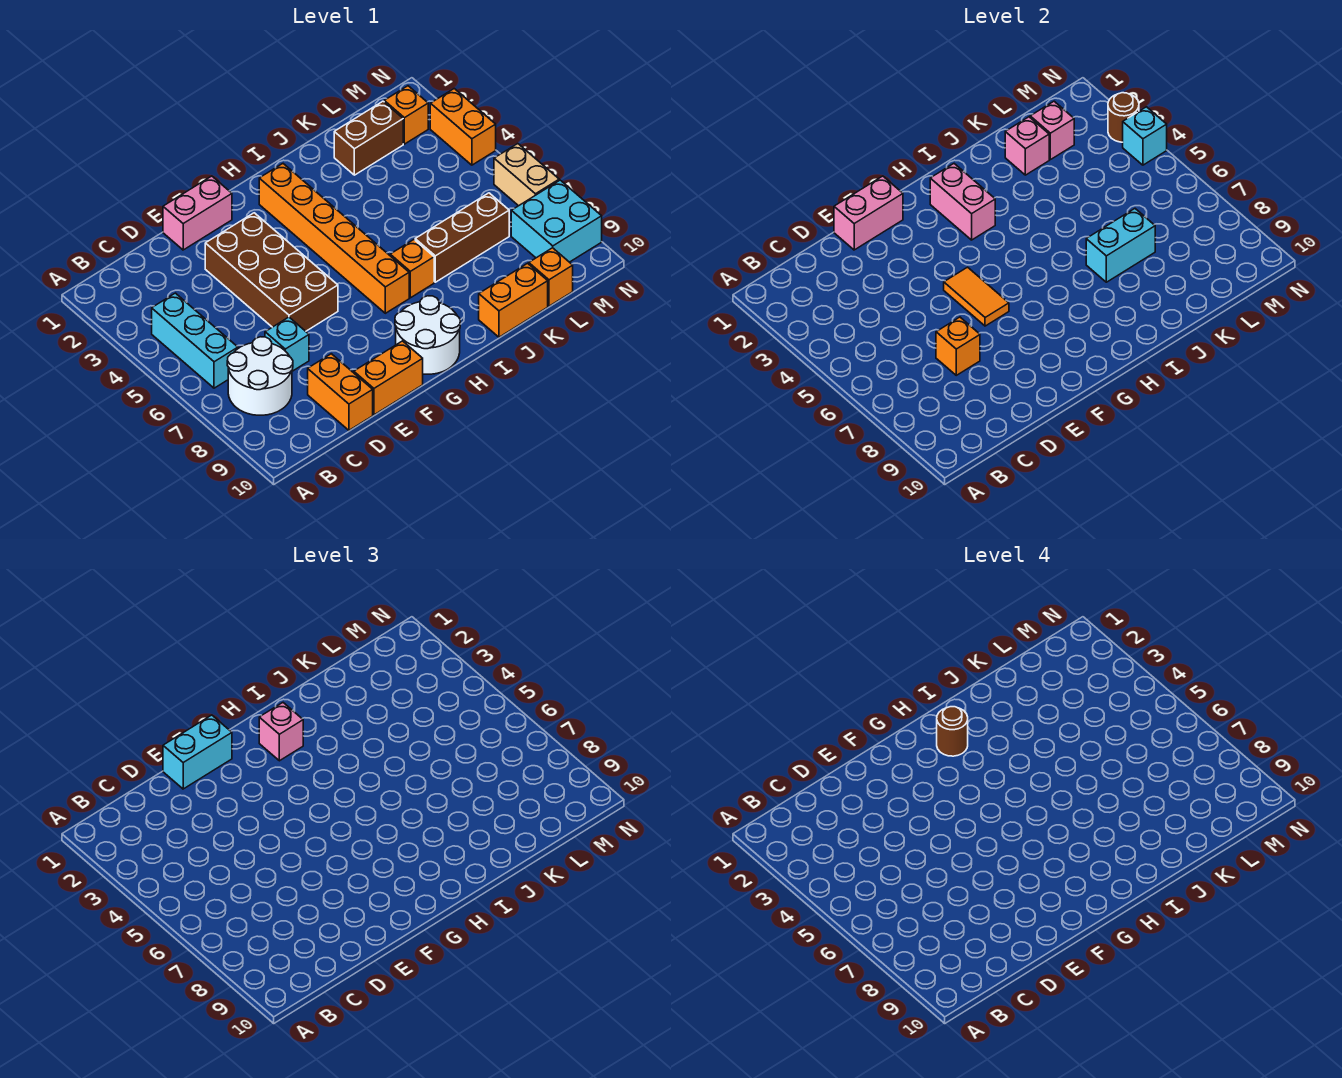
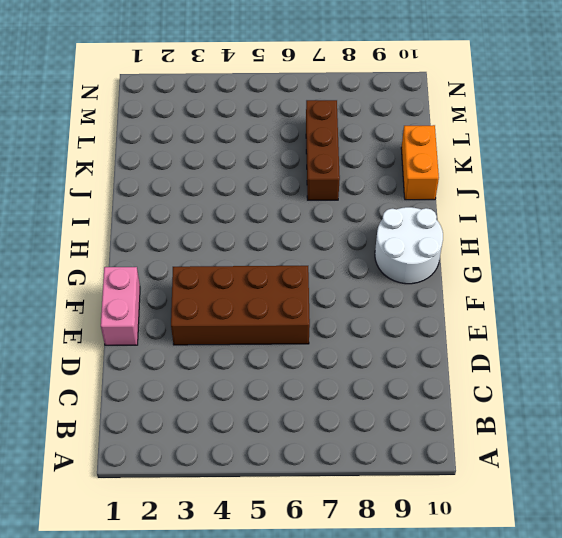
none -> cyan 1x3 brick [152,293,238,388]
none -> white 2x2 round brick [227,337,293,415]
none -> cyan 1x1 brick [265,317,309,371]
none -> orange 1x2 brick [308,354,373,430]

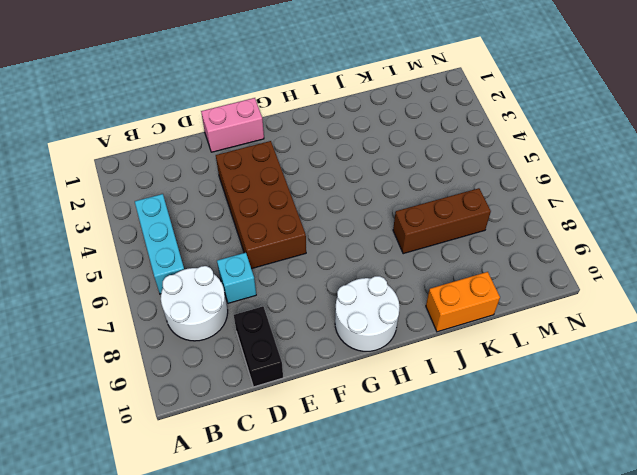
black 1x2 brick [234,306,283,387] -> orange 1x2 brick [308,354,373,430]
none -> orange 1x2 brick [354,341,423,415]
none -> orange 1x6 brick [259,164,409,313]
none -> orange 1x1 brick [390,240,434,298]
none -> brown 1x2 brick [334,101,403,175]

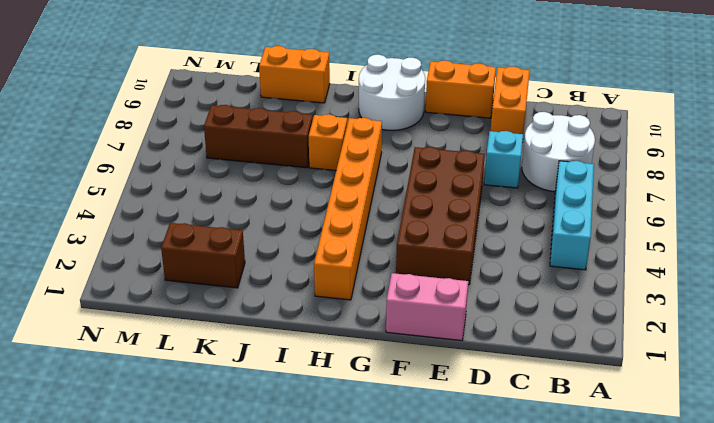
none -> orange 1x1 brick [529,248,573,306]
none -> orange 1x1 brick [384,86,428,144]
none -> cyan 2x2 brick [511,180,602,262]
none -> orange 1x2 brick [430,89,496,165]

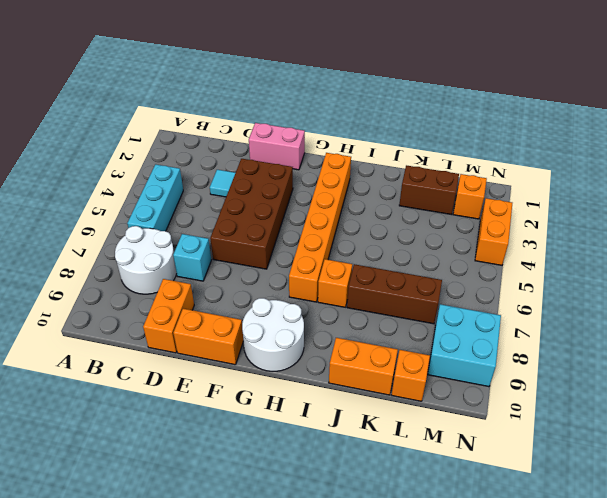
cyan 1x1 tile [210,170,235,197] -> none
none -> tan 1x2 brick [494,144,559,206]
none -> orange 1x1 brick [936,317,980,375]
none -> pink 1x2 brick [834,176,903,250]
none -> orange 1x2 tile [944,267,1009,326]

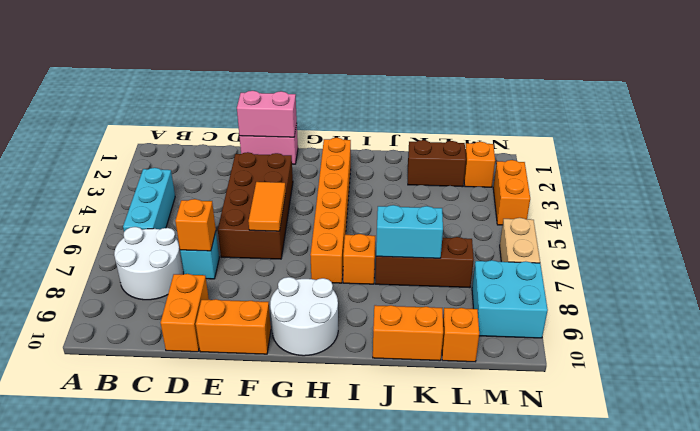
none -> pink 1x2 brick [930,164,995,240]
none -> pink 1x1 brick [1005,117,1049,175]
none -> pink 1x1 brick [1030,101,1074,160]
none -> brown 1x1 round brick [1108,93,1139,142]

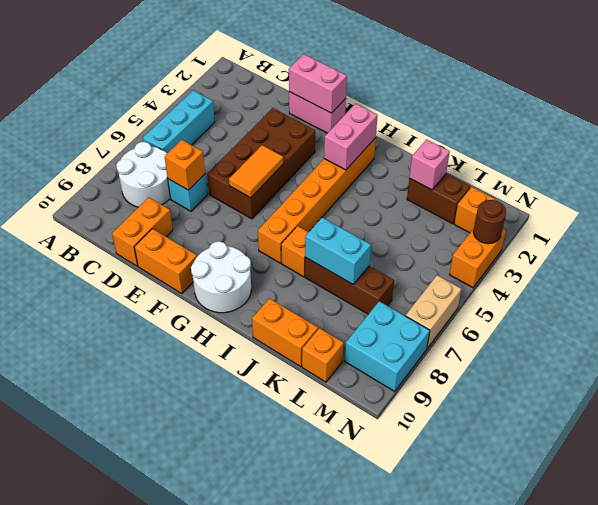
none -> pink 1x1 brick [1030,101,1074,160]
none -> cyan 1x1 brick [1123,107,1167,165]
none -> cyan 1x2 brick [163,715,232,789]
none -> pink 1x1 brick [259,703,303,761]

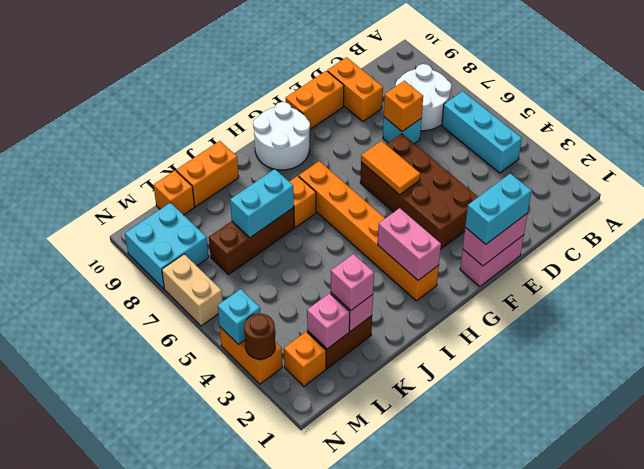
pink 1x1 brick [331,254,374,310] -> pink 1x1 brick moved to [259,703,303,761]
none -> brown 1x1 round brick [937,707,968,756]

